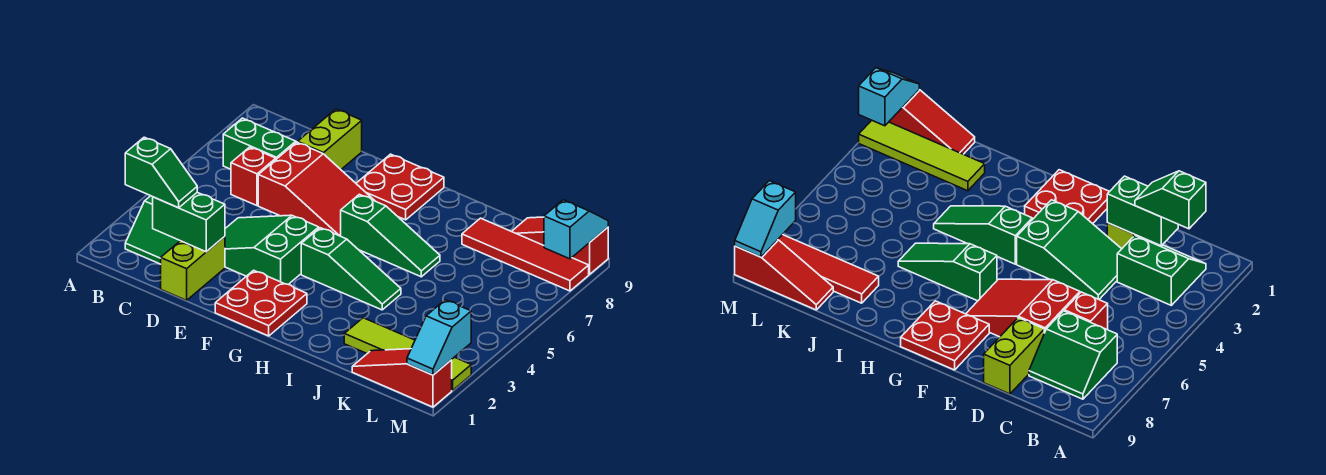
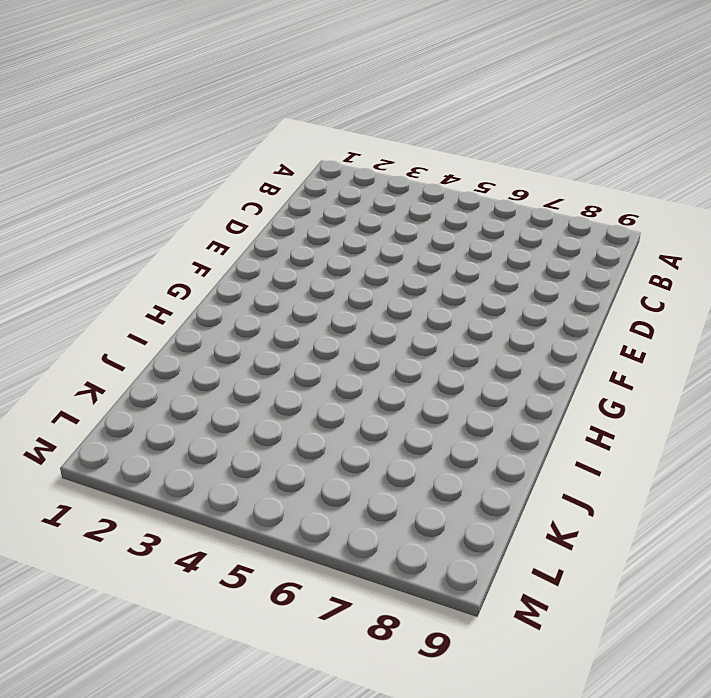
none -> green 2x2 slope [125,196,180,264]
none -> green 2x2 slope [223,118,296,169]
none -> red 1x1 brick [231,147,276,206]

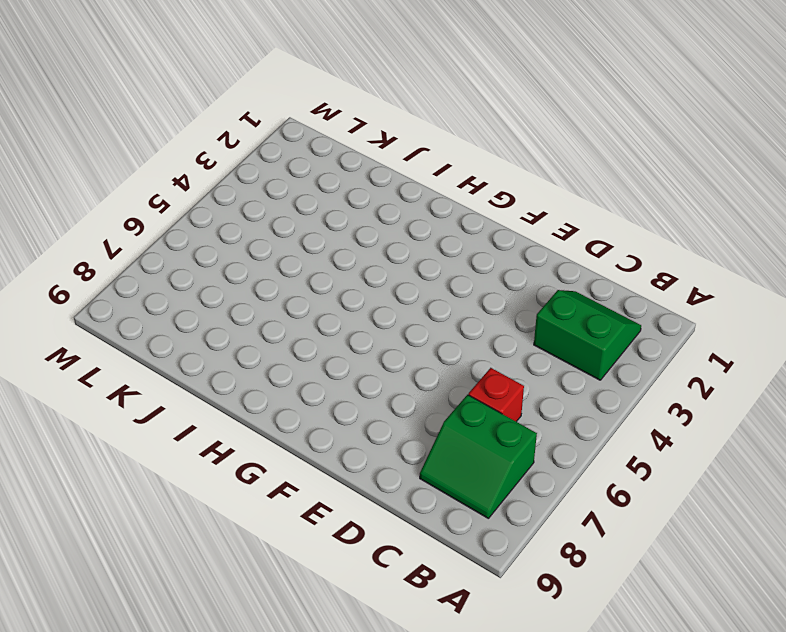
none -> lime 1x2 brick [161,236,225,300]
none -> green 2x3 slope [225,215,319,284]
none -> red 2x3 slope [258,142,375,236]

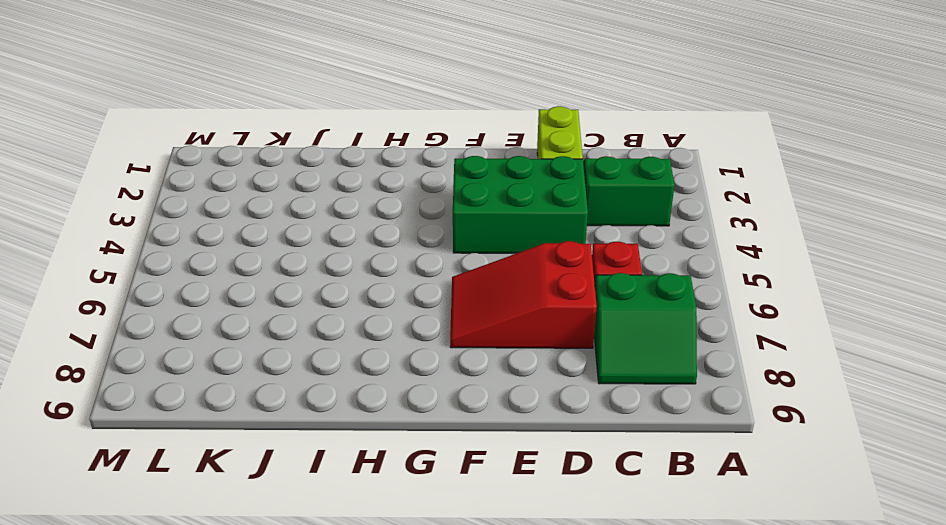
green 2x3 brick [453,156,588,253] -> green 2x3 slope [225,215,319,284]
none -> lime 1x2 brick [298,109,362,169]
none -> red 2x2 plate [215,270,307,336]
none -> red 2x2 plate [356,154,444,220]

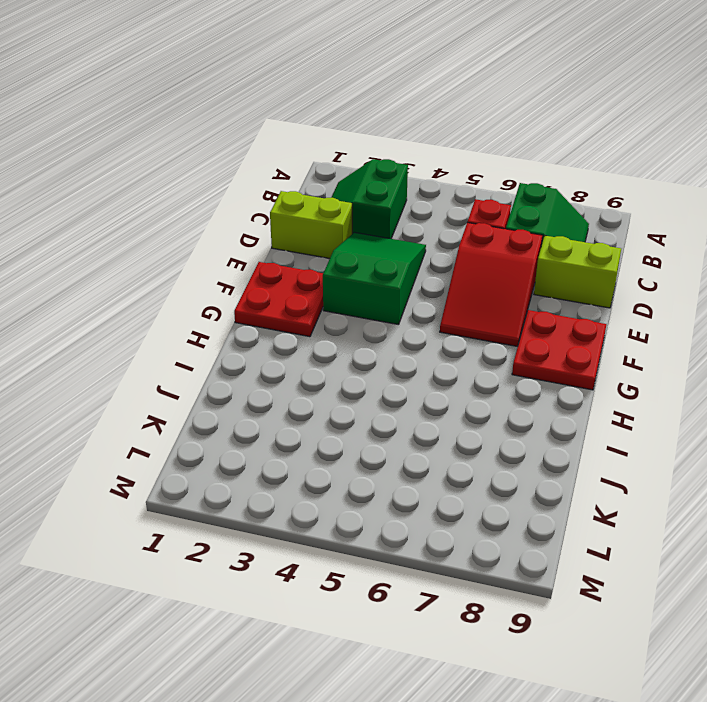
none -> green 1x3 slope [301,228,401,310]
none -> green 1x3 slope [341,194,440,277]
none -> lime 1x4 tile [344,318,471,391]

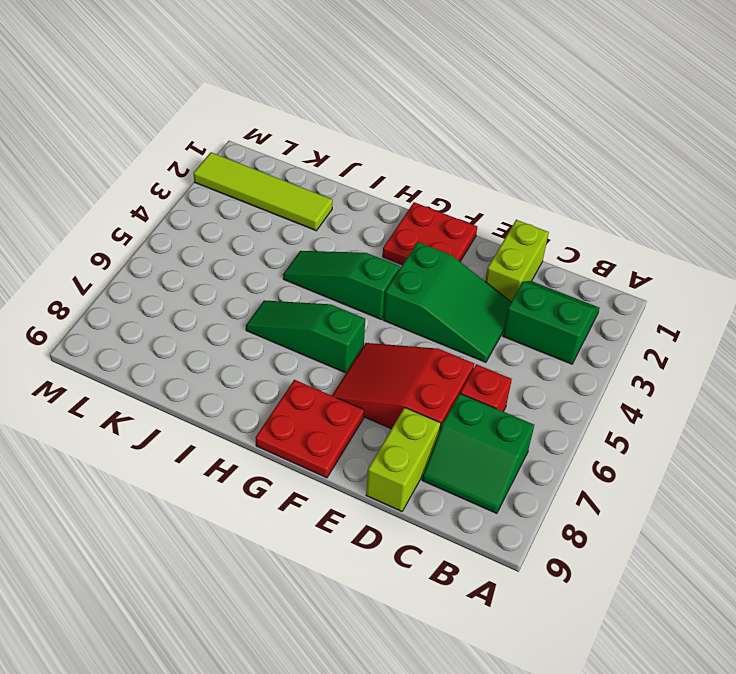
none -> red 1x4 tile [462,218,589,291]
none -> red 1x3 slope [352,349,452,407]
none -> red 1x3 slope [512,217,608,274]

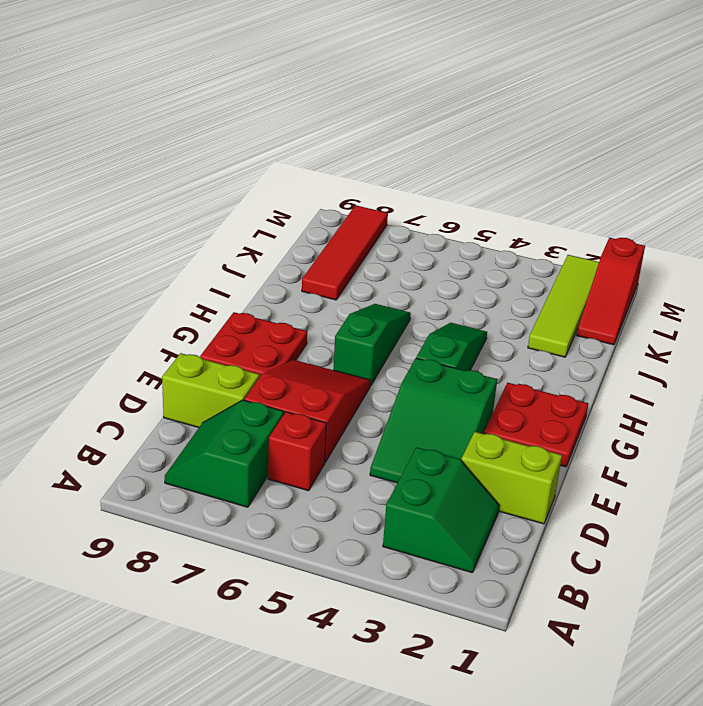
none -> red 1x3 slope [512,217,608,274]
none -> green 1x2 brick [153,192,225,252]
none -> cyan 1x2 slope [407,300,471,375]

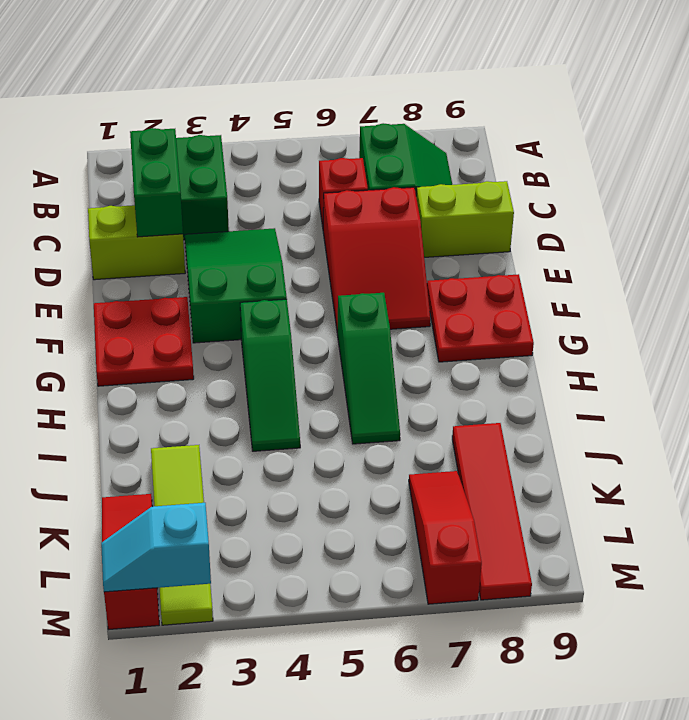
red 1x3 slope [409,471,482,604] -> red 1x3 slope moved to [512,217,608,274]
none -> cyan 1x2 slope [544,200,608,259]
none -> green 1x2 slope [125,137,197,208]

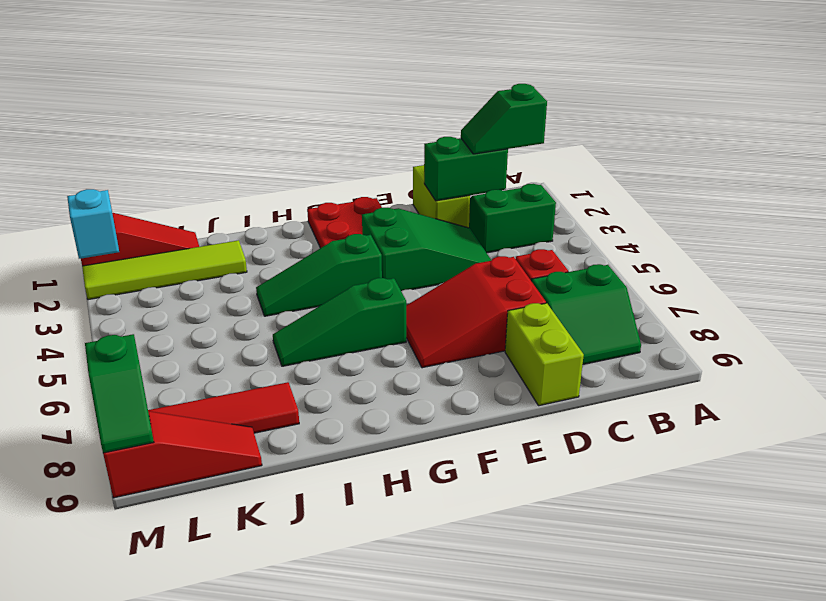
green 1x2 slope [85,334,154,453] -> cyan 1x2 slope [544,200,608,259]
none -> red 2x2 plate [356,154,444,220]

